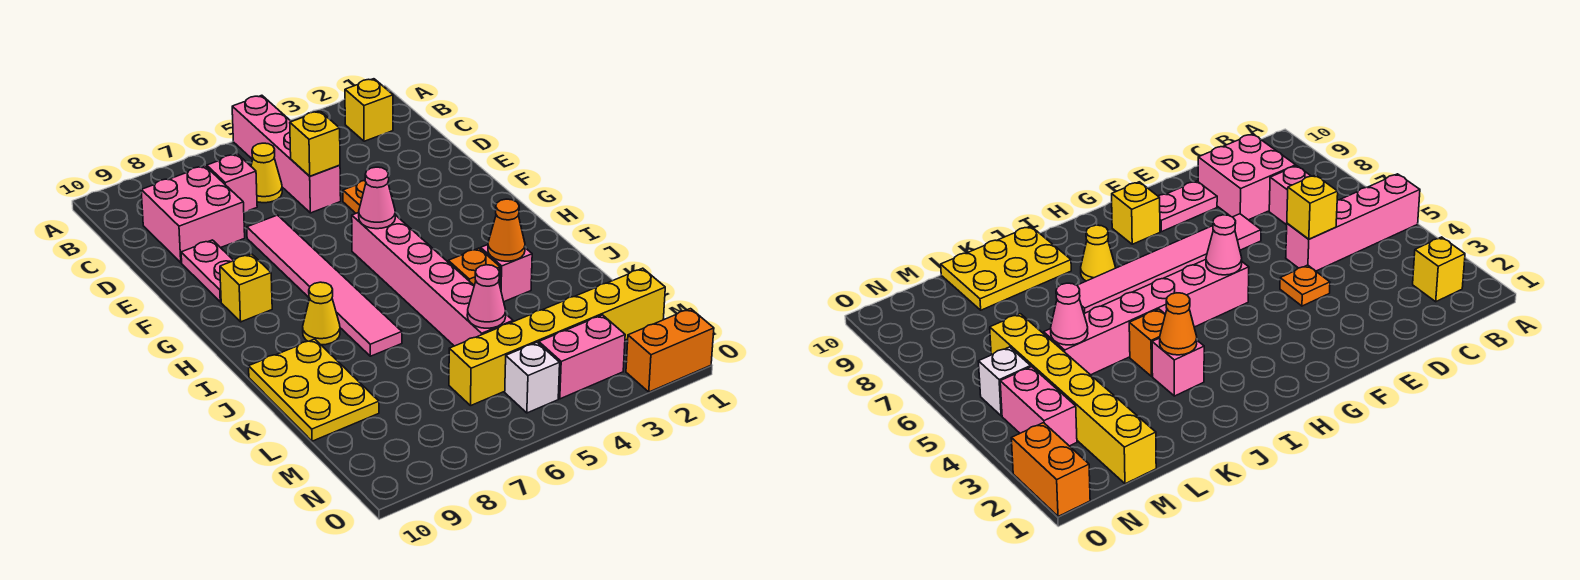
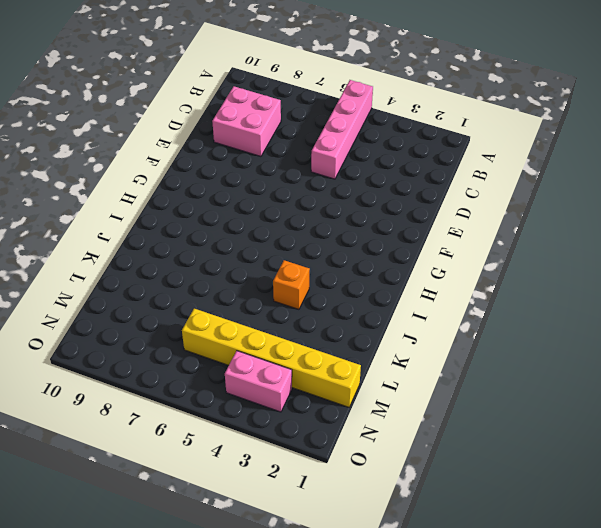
none -> yellow 1x1 brick [345,79,393,141]
none -> yellow 1x1 cone [251,143,282,203]
none -> pink 1x1 brick [207,154,257,212]

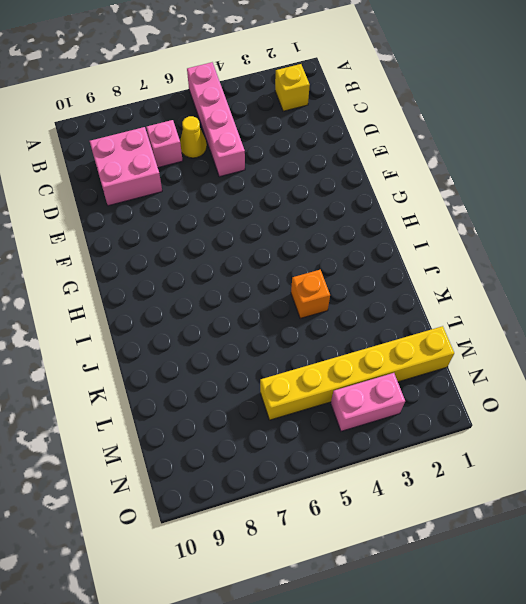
none -> orange 1x1 plate [343,181,392,213]
none -> pink 1x6 tile [247,215,402,356]
none -> pink 1x2 plate [181,240,234,302]

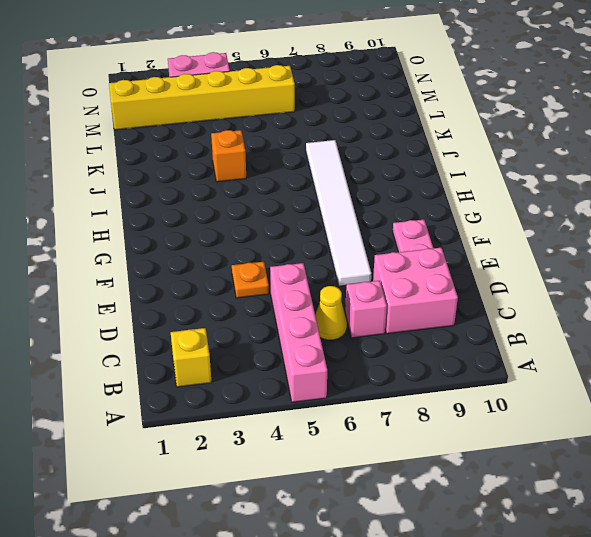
white 1x6 tile [306,140,371,286] -> pink 1x6 tile [247,215,402,356]
none -> pink 1x6 brick [352,212,513,346]
none -> yellow 1x1 brick [220,254,272,322]
none -> yellow 1x1 cone [303,282,340,345]

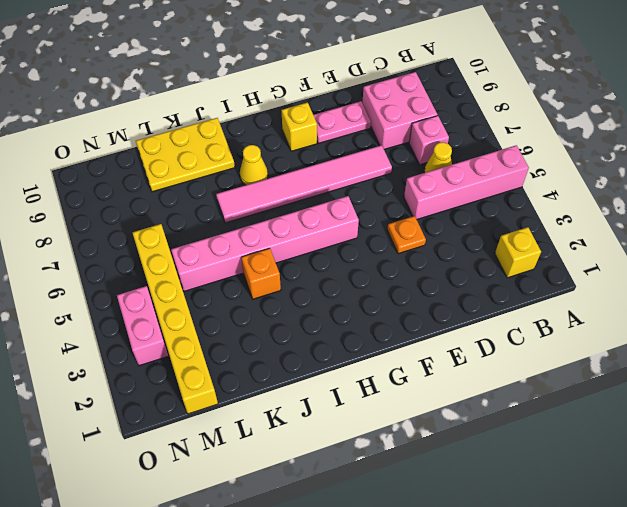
none -> pink 1x1 brick [481,245,532,302]
none -> white 1x1 brick [505,342,560,413]
none -> orange 1x2 brick [626,309,714,392]

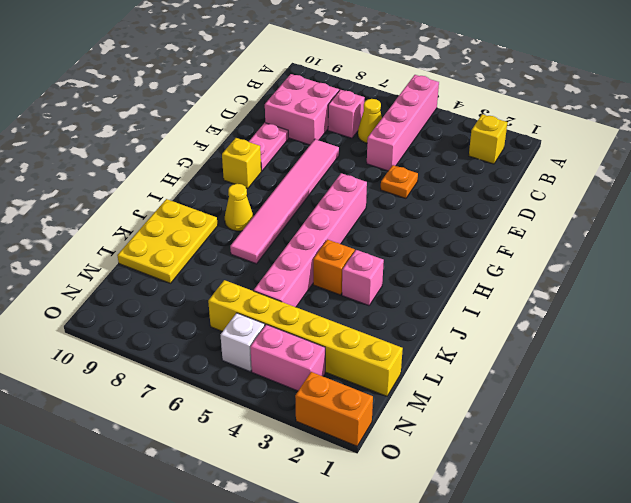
none -> yellow 1x1 brick [290,111,340,176]
none -> pink 1x1 cone [359,167,395,229]
none -> orange 1x1 cone [488,199,525,261]

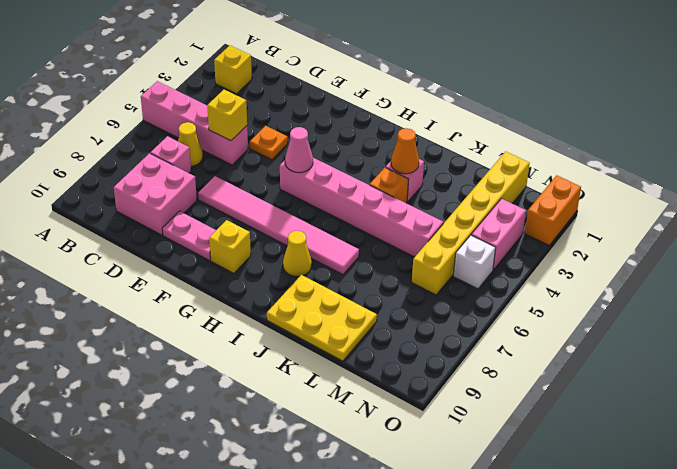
none -> pink 1x1 cone [467,265,506,328]

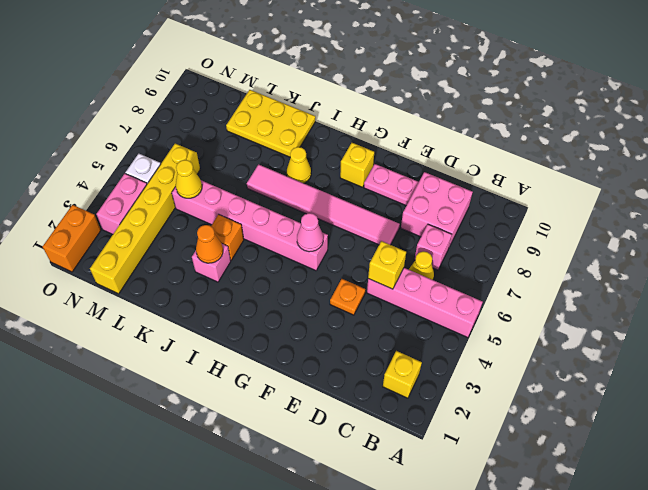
yellow 1x1 cone [176,160,202,198] -> pink 1x1 cone [467,265,506,328]

